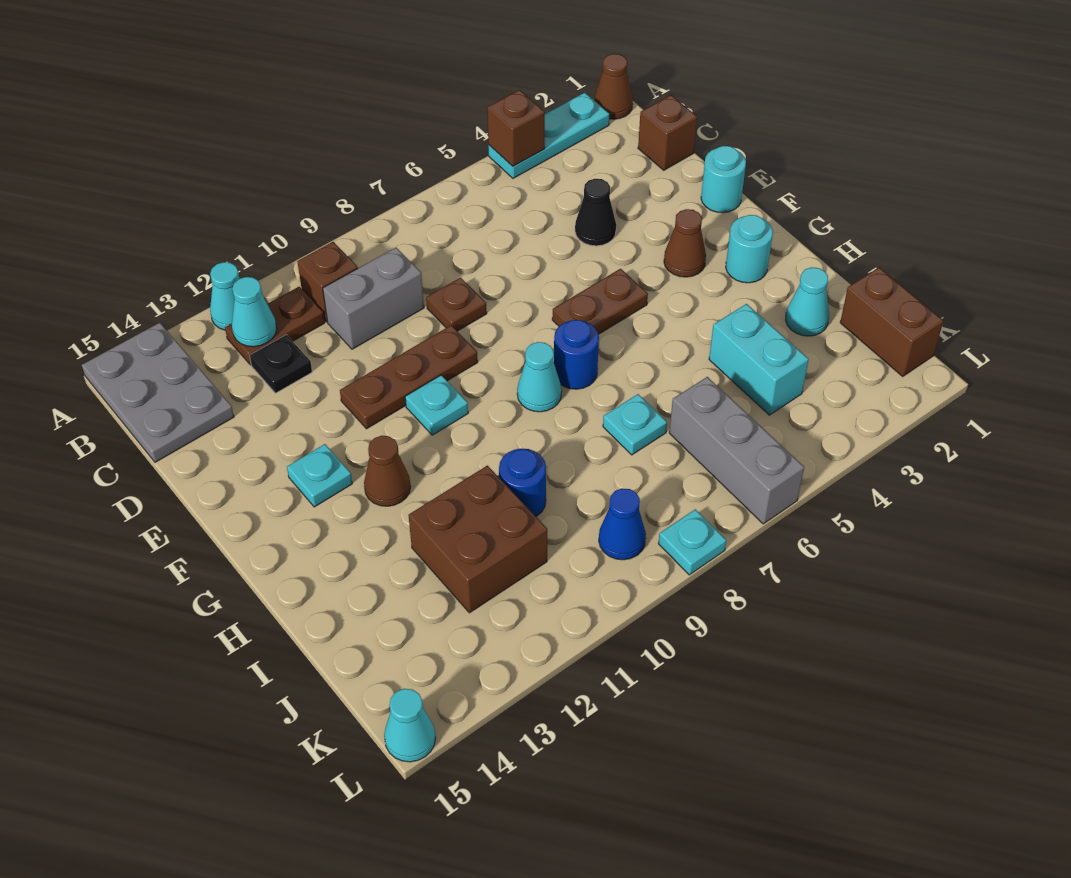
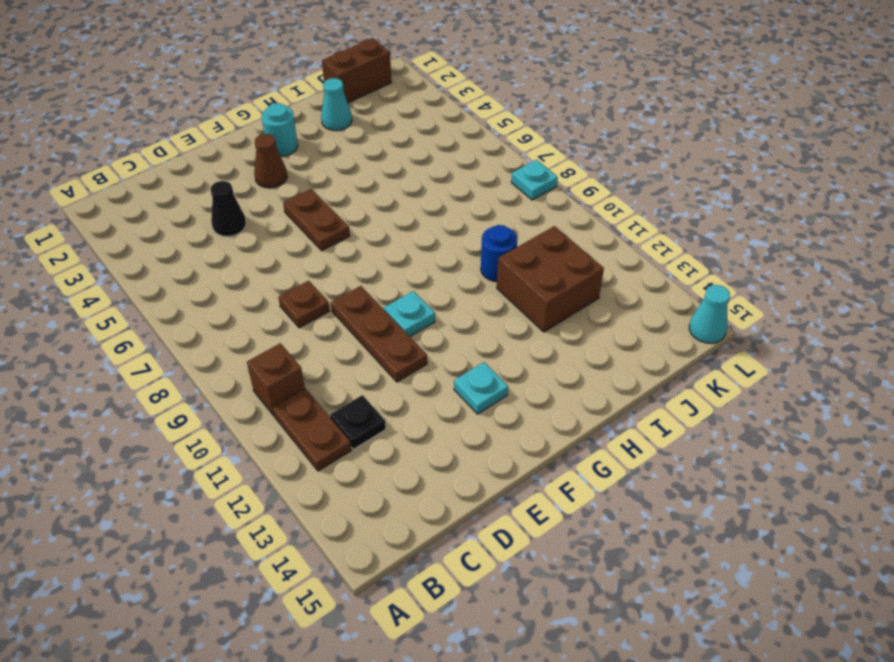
none -> brown 1x1 cone [594,54,633,119]
none -> cyan 1x3 plate [488,93,609,178]
none -> cyan 1x1 cone [210,262,239,330]
none -> grey 2x3 plate [82,323,234,462]

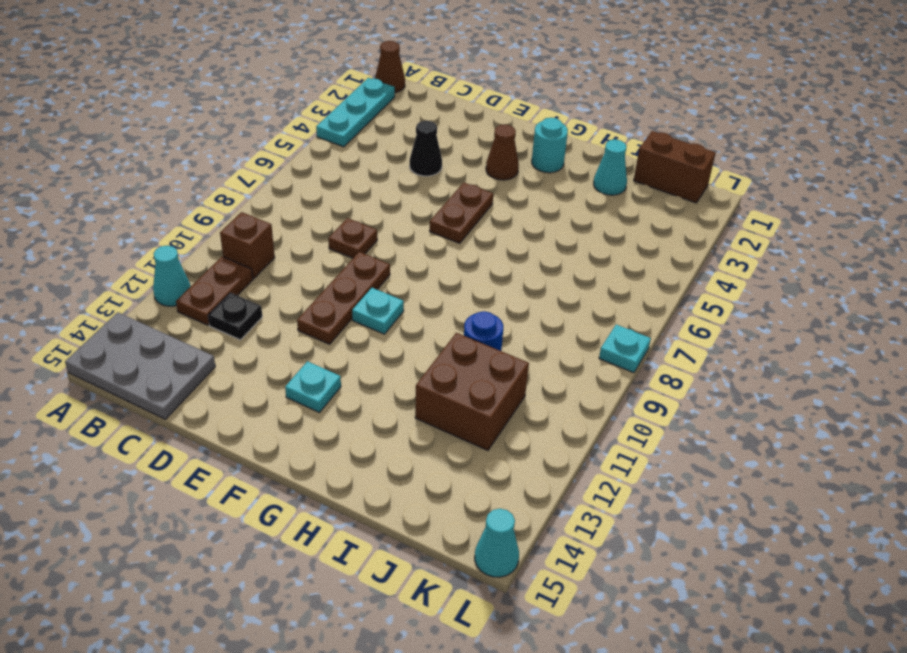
none -> brown 1x1 brick [638,95,697,170]
none -> grey 1x2 brick [323,248,424,349]
none -> cyan 1x1 round brick [701,146,746,213]
none -> blue 1x1 round brick [554,320,599,389]

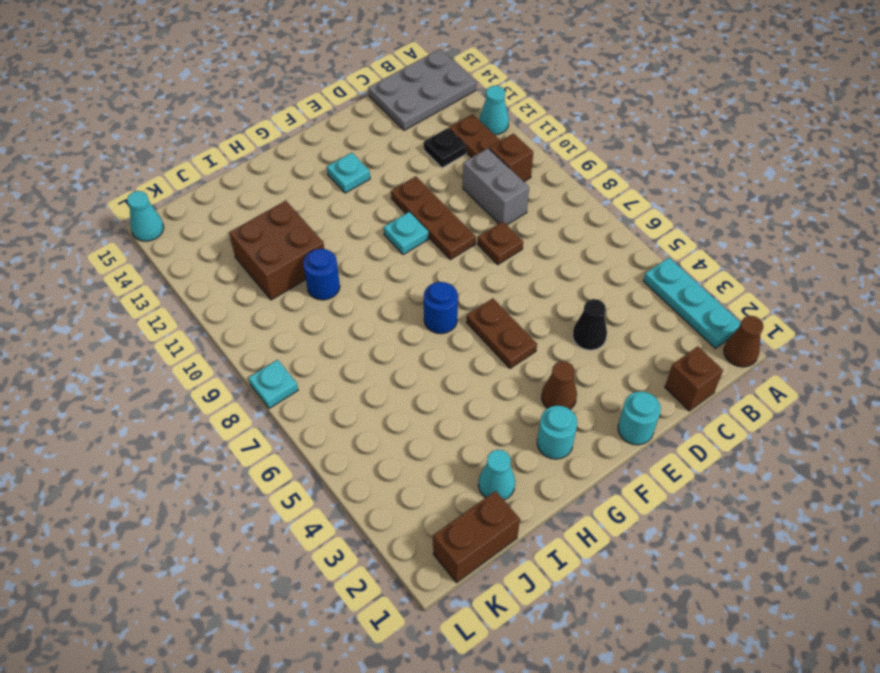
none -> cyan 1x1 cone [517,342,562,412]
none -> brown 1x1 cone [364,436,411,506]
none -> cyan 1x2 brick [709,304,809,415]
none -> cyan 1x1 plate [603,394,667,455]

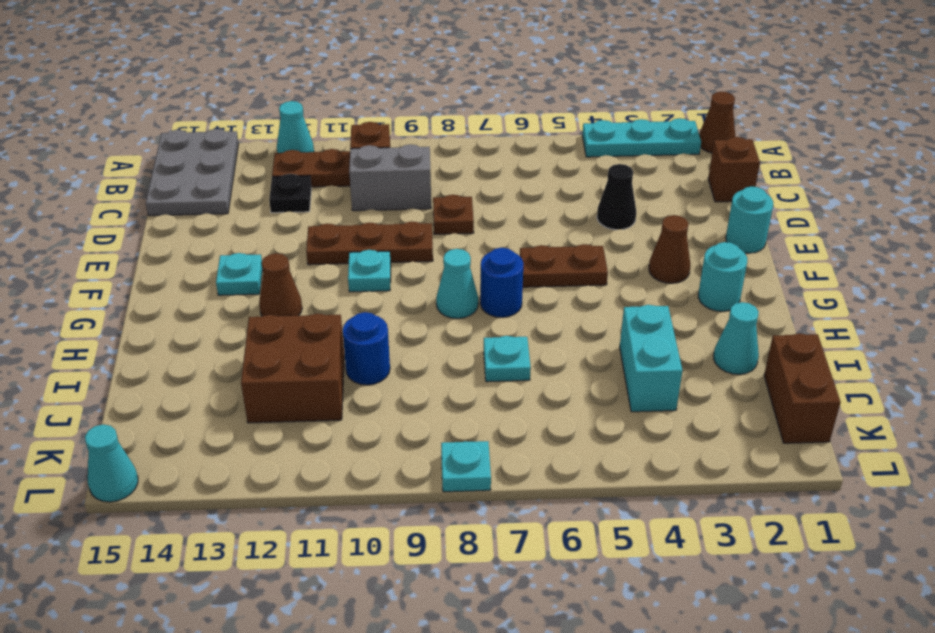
none -> grey 1x3 brick [669,377,804,524]
none -> blue 1x1 cone [599,488,646,560]
none -> brown 1x1 brick [487,90,545,166]
none -> cyan 1x1 cone [232,277,277,347]

